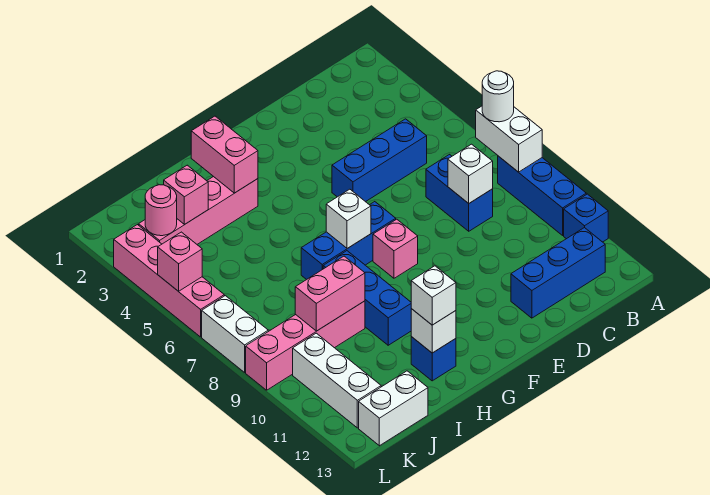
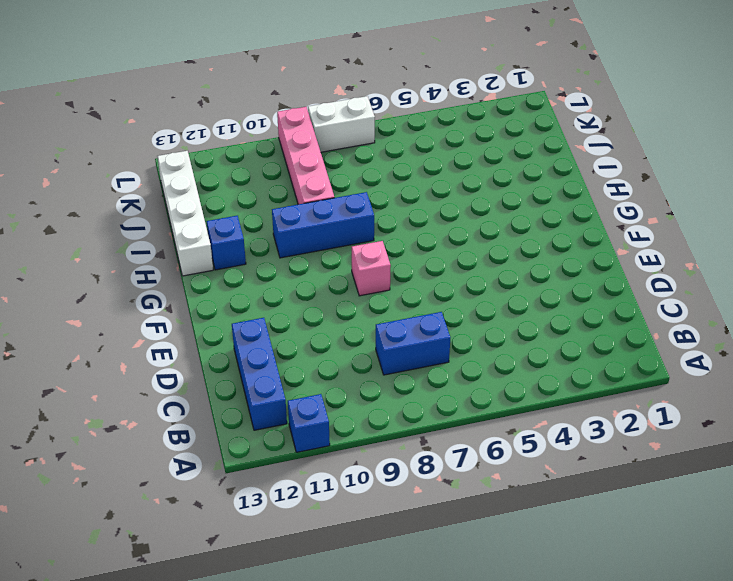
white 1x4 brick [157,151,213,276] -> white 1x2 brick [359,371,428,446]
none -> blue 1x3 brick [498,156,586,235]
none -> blue 1x3 brick [332,119,427,202]
none -> blue 1x3 brick [301,202,396,280]

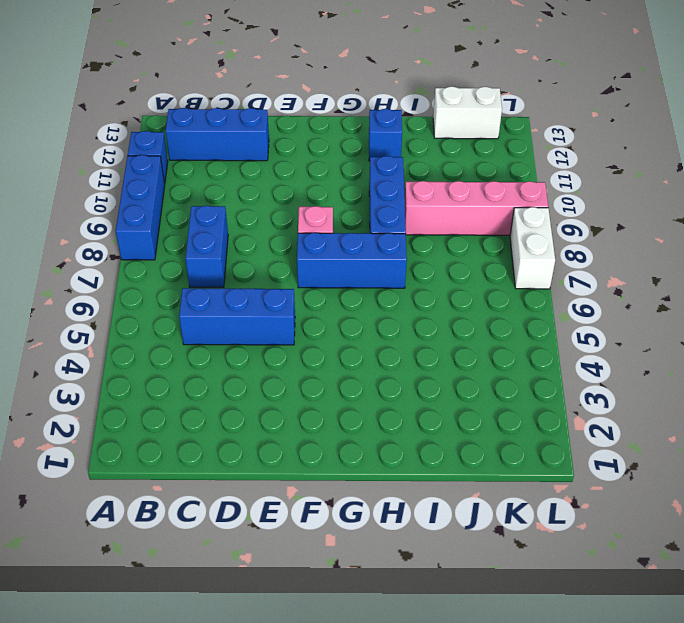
none -> pink 1x4 brick [139,177,258,244]
none -> white 1x3 brick [293,333,381,428]
none -> pink 1x4 brick [114,225,224,337]

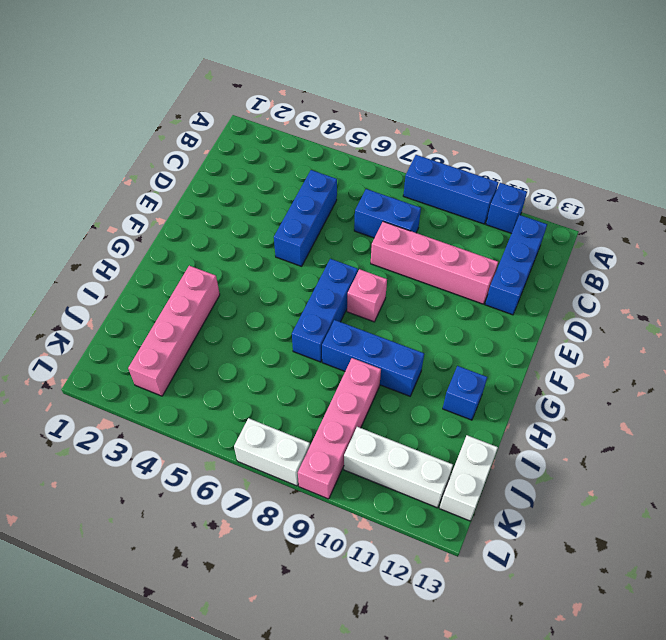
pink 1x4 brick [371,222,498,304] -> pink 1x4 brick moved to [114,225,224,337]
none -> white 1x2 brick [476,106,542,172]
none -> white 1x1 brick [448,144,493,203]
none -> white 1x1 brick [326,189,371,249]

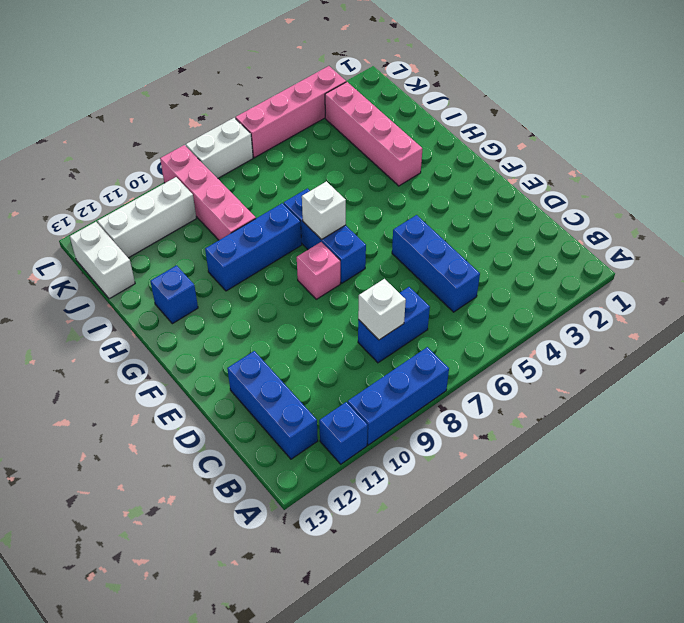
none -> white 1x2 brick [476,106,542,172]
none -> pink 1x2 brick [191,116,258,193]
none -> white 1x1 brick [411,309,456,353]

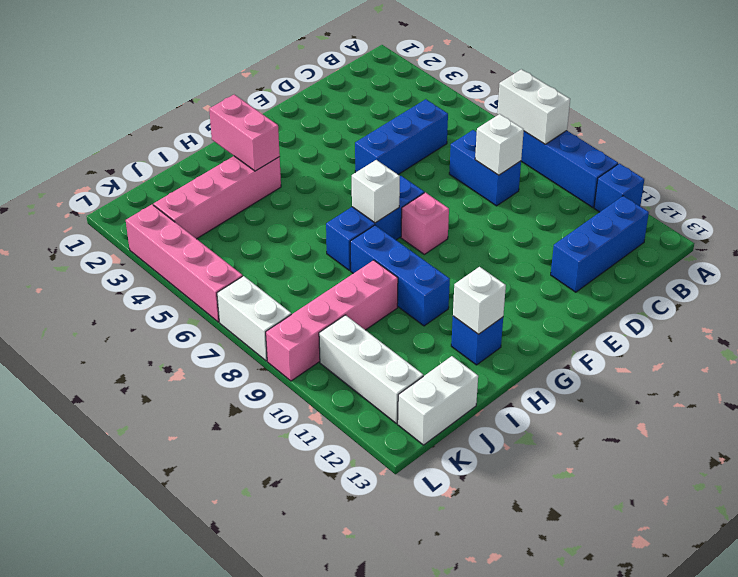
none -> pink 1x2 brick [295,256,365,331]
none -> pink 1x1 brick [164,165,208,224]
none -> pink 1x1 round brick [145,185,177,236]

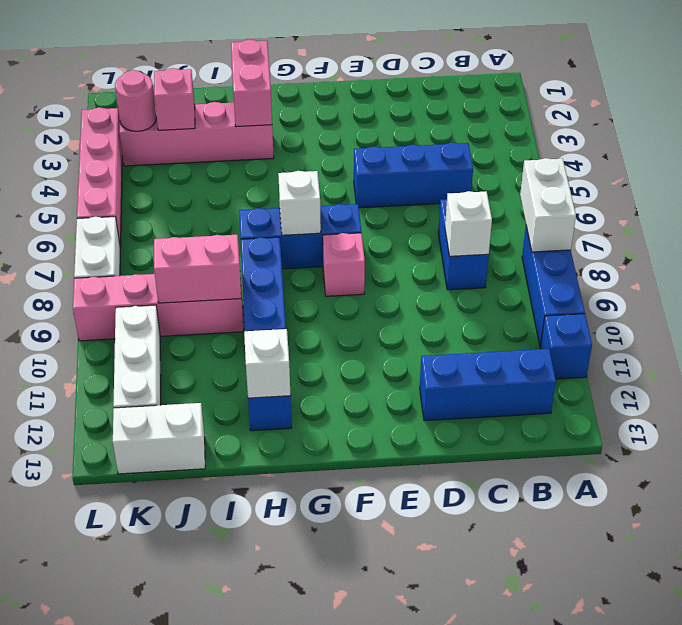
none -> pink 1x1 brick [158,232,202,291]
none -> white 1x1 round brick [482,71,514,122]
none -> white 1x1 brick [411,266,456,325]

